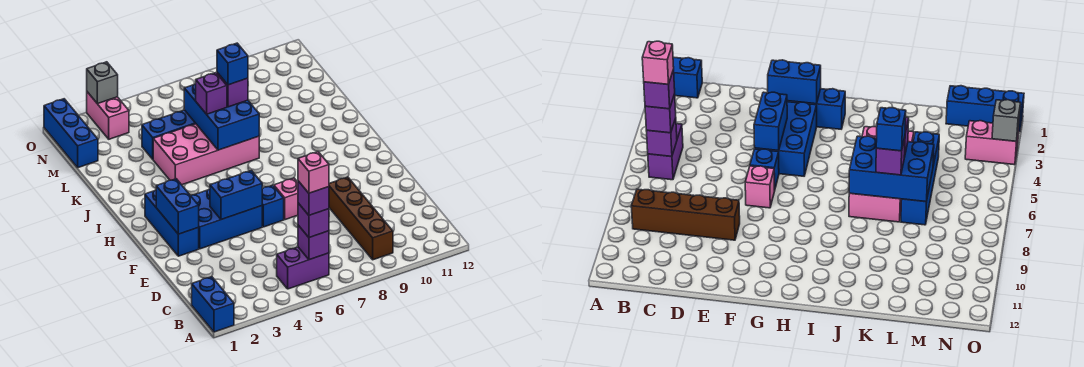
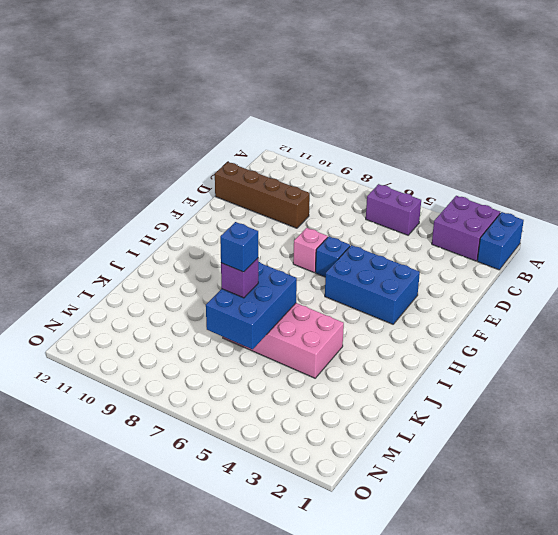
purple 2x2 brick [432,196,500,261] -> none
brown 1x4 brick [215,162,310,228] -> brown 1x4 brick turned to [329,177,393,260]
none -> blue 1x3 brick [145,190,199,256]
none -> blue 1x4 brick [142,110,196,159]
none -> blue 1x3 brick [44,99,98,168]

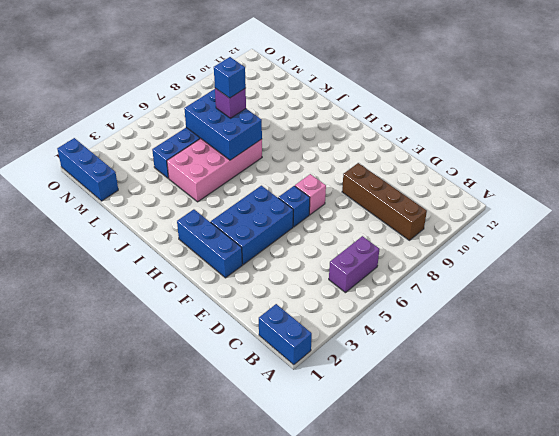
none -> pink 1x2 brick [87,92,129,139]
none -> purple 1x1 brick [298,225,329,260]
none -> blue 1x2 brick [156,179,199,234]

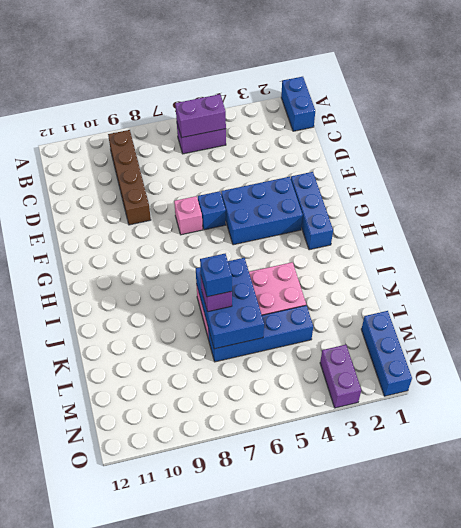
purple 1x2 brick [175,94,226,138] -> purple 1x1 brick [298,225,329,260]
purple 1x2 brick [320,345,361,408] -> pink 1x2 brick [87,92,129,139]
none -> blue 1x2 brick [156,179,199,234]
none -> blue 1x2 brick [210,171,262,220]
none -> grey 1x1 brick [87,62,118,104]

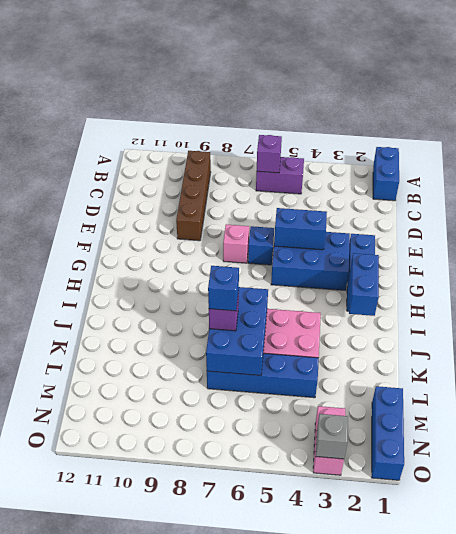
blue 1x2 brick [349,253,379,316] -> blue 1x2 brick moved to [156,179,199,234]
none -> purple 1x1 brick [298,203,329,238]
none -> purple 1x1 brick [196,73,227,114]
none -> purple 1x1 brick [298,181,329,215]

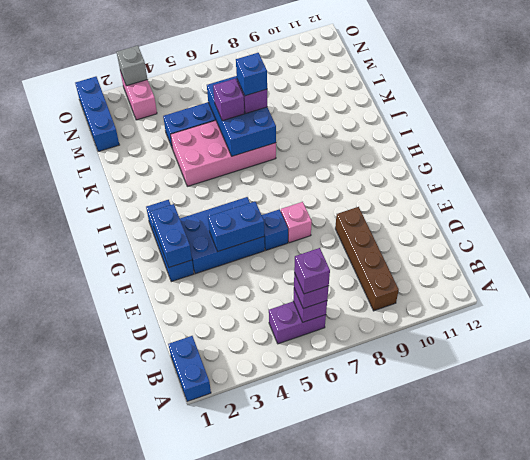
none -> pink 1x1 brick [298,152,329,193]

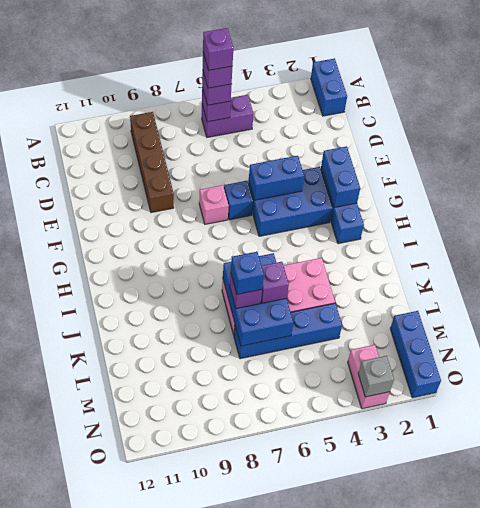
purple 1x1 brick [203,28,233,70] -> pink 1x1 brick [298,152,329,193]

